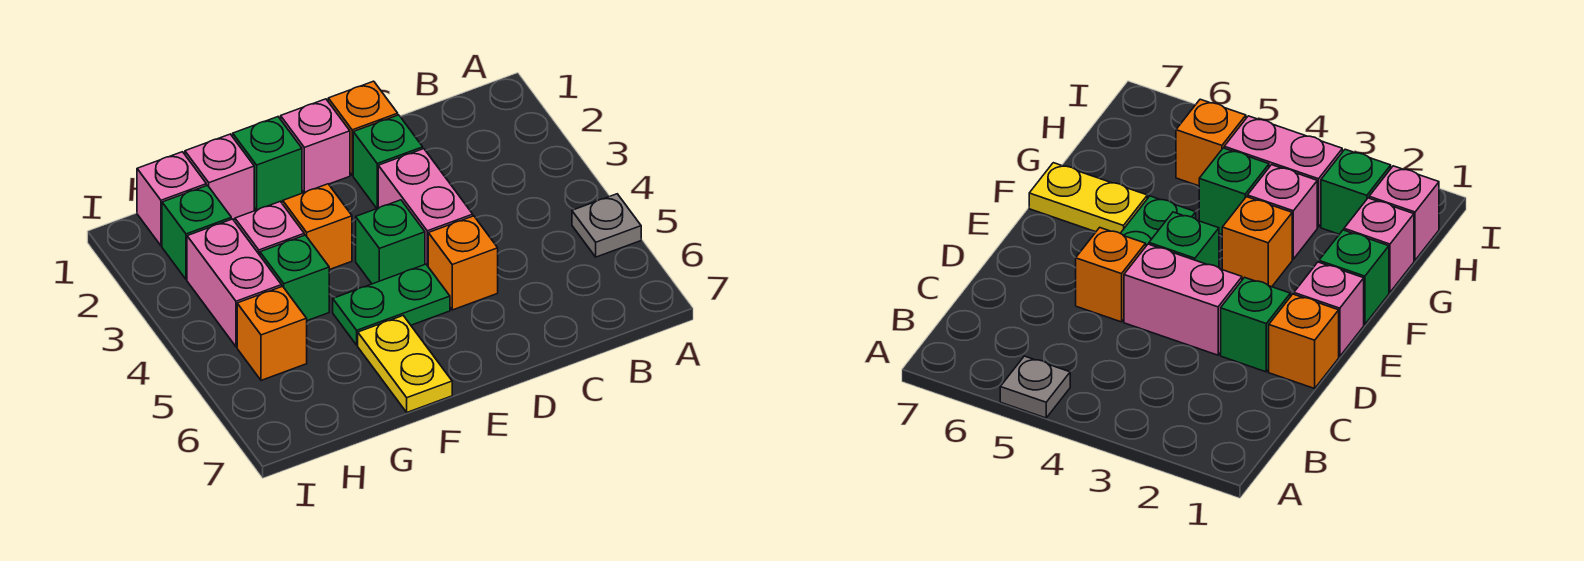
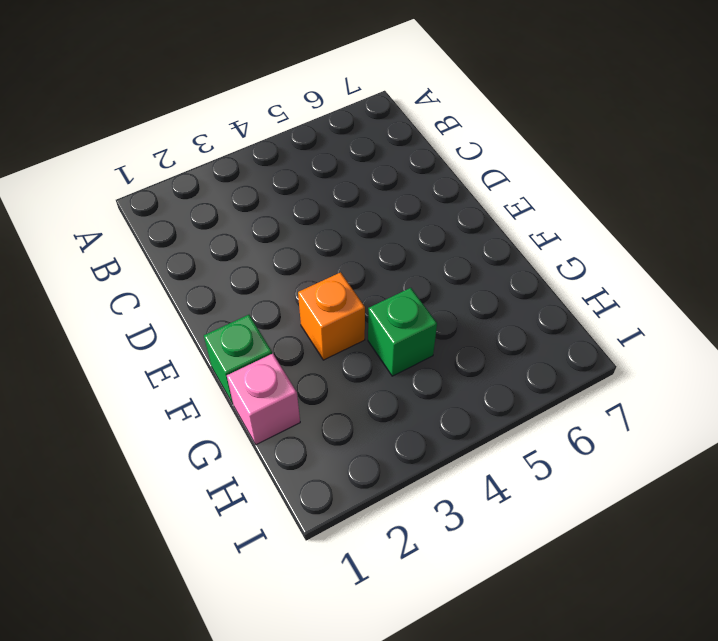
none -> grey 1x1 plate [572,194,641,257]
none -> orange 1x1 brick [328,81,398,175]
none -> green 1x1 brick [353,115,423,208]

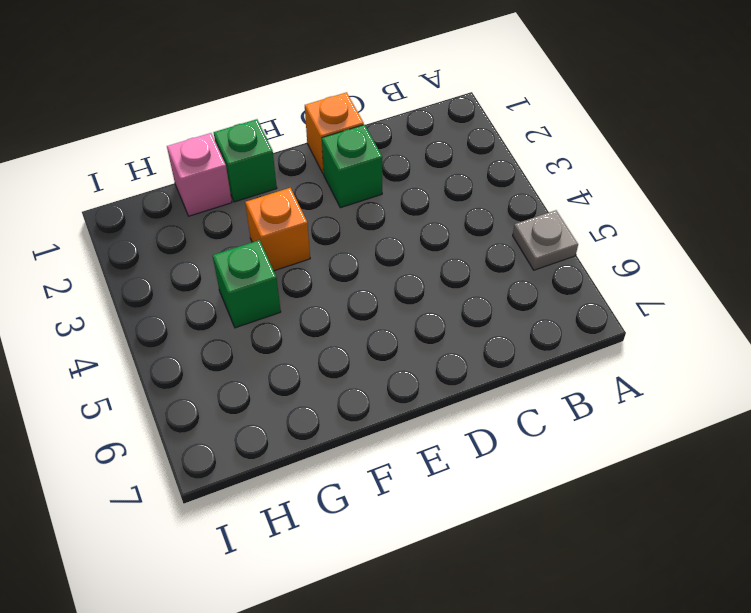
none -> pink 1x2 brick [378,149,473,266]
none -> orange 1x1 brick [428,216,498,310]
none -> pink 1x1 brick [281,99,350,192]

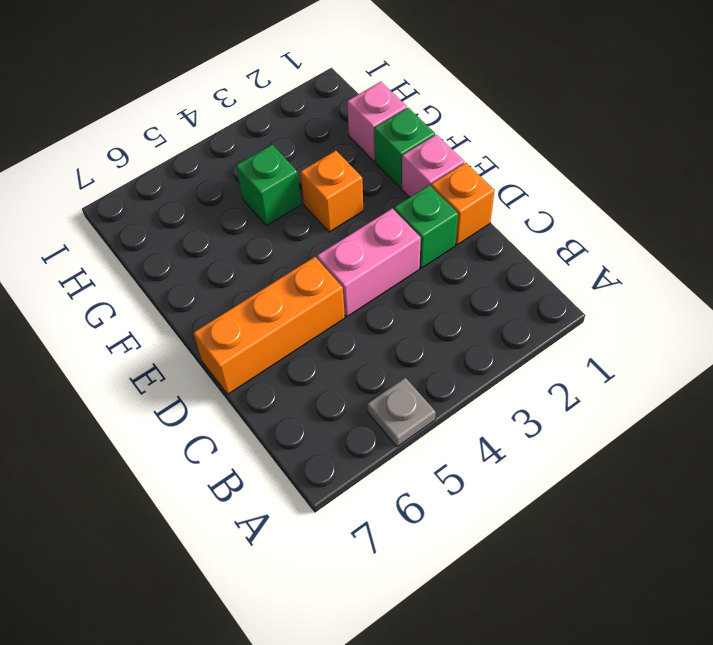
orange 1x3 brick [193,257,345,394] -> orange 1x1 brick [428,216,498,310]
none -> green 1x1 brick [356,200,425,284]
none -> green 1x2 plate [333,264,450,345]
none -> yellow 1x2 plate [358,316,452,412]

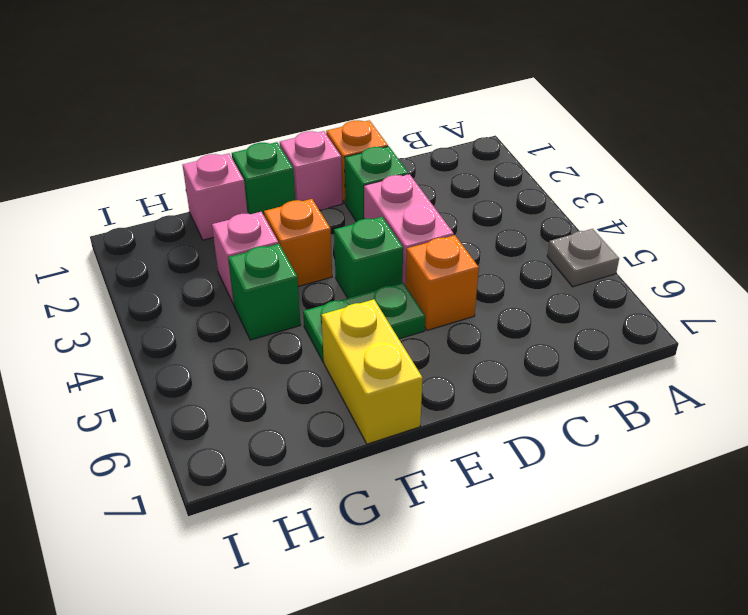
yellow 1x2 brick [322,299,423,444] -> yellow 1x2 plate [358,316,452,412]
none -> pink 1x1 brick [137,152,206,246]
none -> green 1x1 brick [162,185,231,279]
none -> pink 1x2 brick [187,219,282,347]

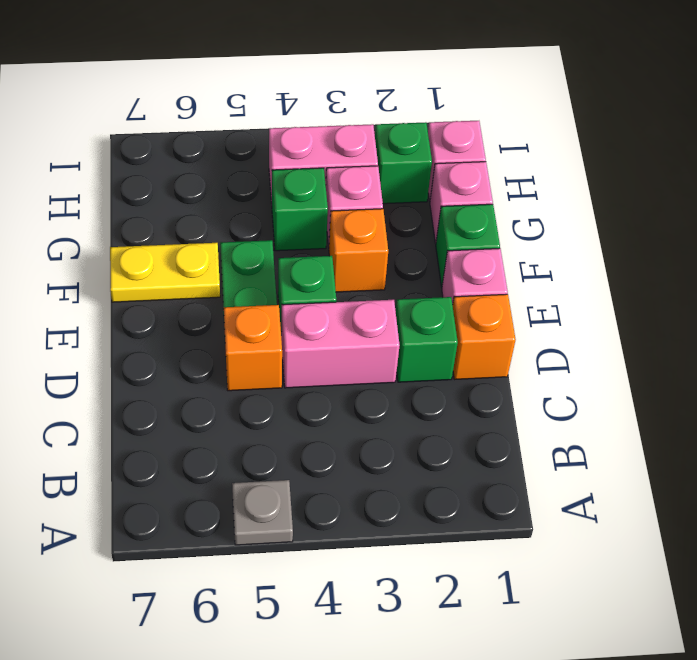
none -> orange 1x1 brick [237,286,307,380]

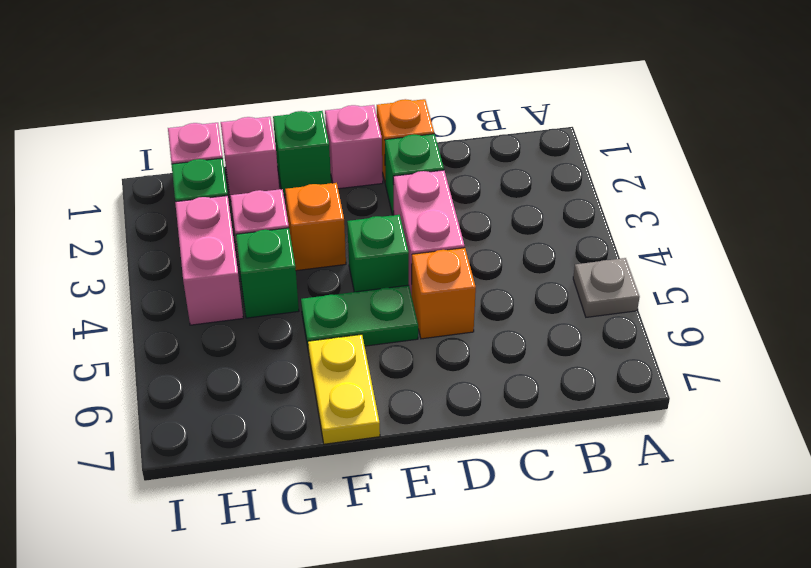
none -> orange 1x1 brick [237,286,307,380]

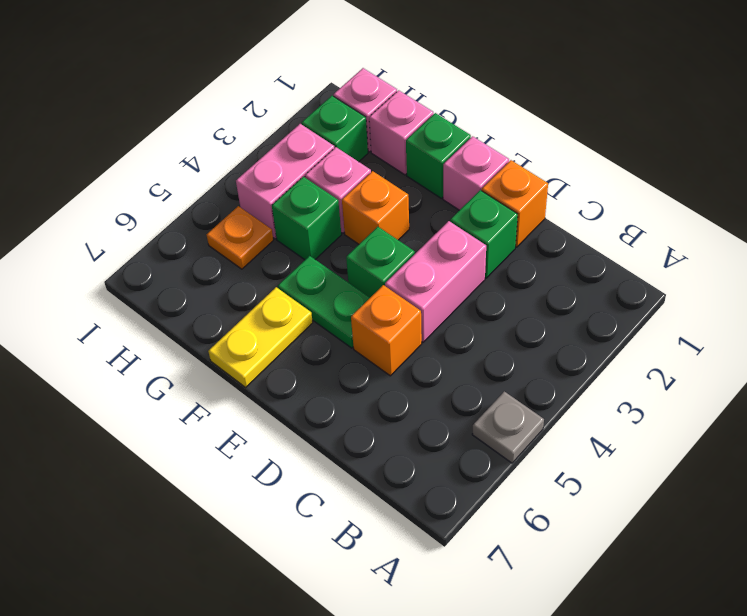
orange 1x1 plate [207,206,273,269] -> orange 1x1 brick [237,286,307,380]

